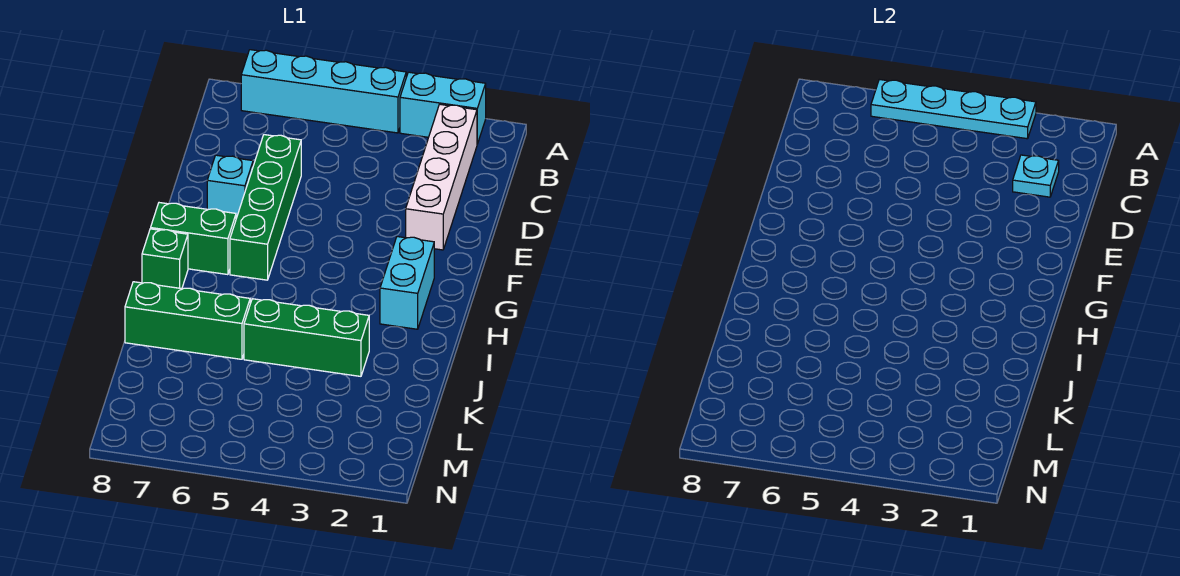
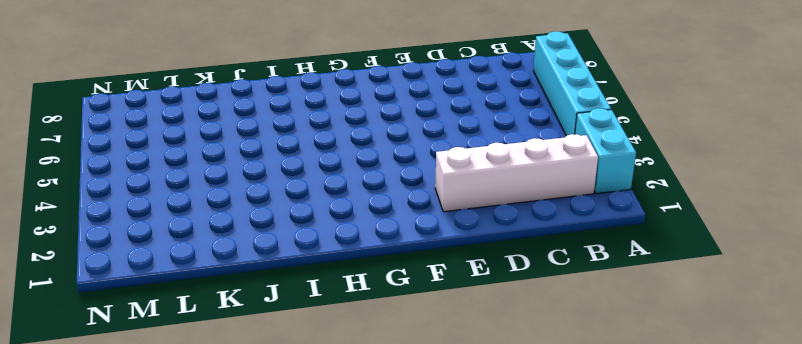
none -> green 1x4 brick [230,135,301,280]
none -> cyan 1x1 brick [207,155,253,218]
none -> cyan 1x2 brick [380,237,434,329]

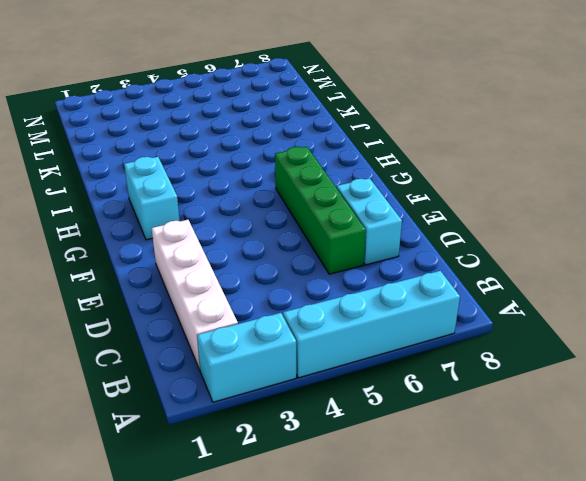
cyan 1x2 brick [337,178,402,265] -> cyan 1x1 brick [207,155,253,218]
none -> green 1x2 brick [151,203,236,275]
none -> green 1x1 brick [142,229,188,289]
none -> green 1x3 brick [244,299,369,376]

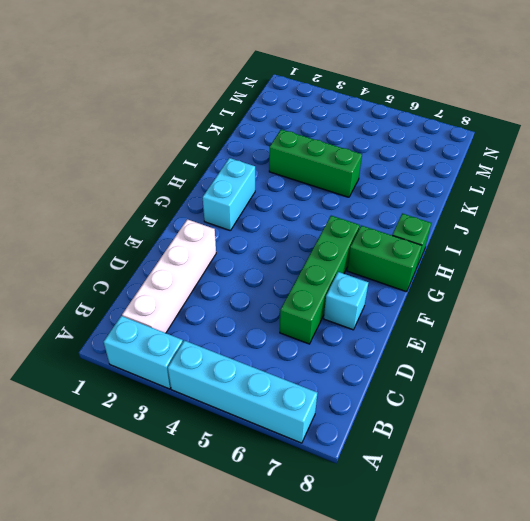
none -> green 1x3 brick [125,282,250,359]
none -> cyan 1x4 plate [871,79,1036,139]
none -> cyan 1x1 plate [1013,155,1059,197]

